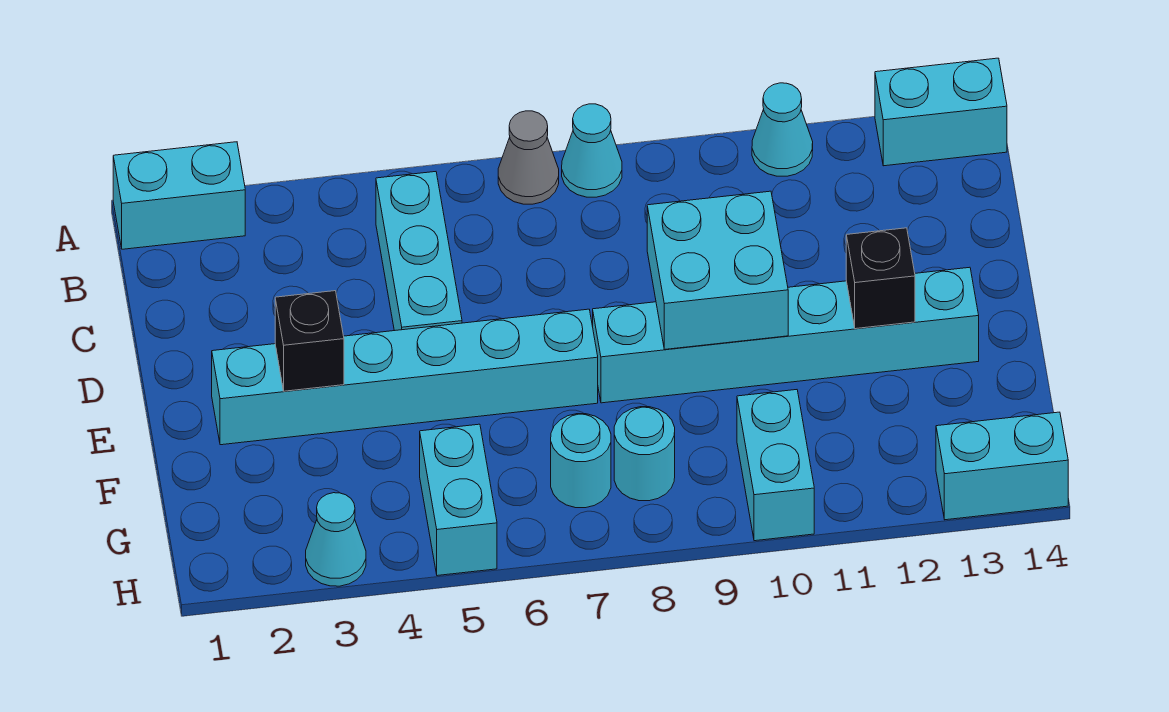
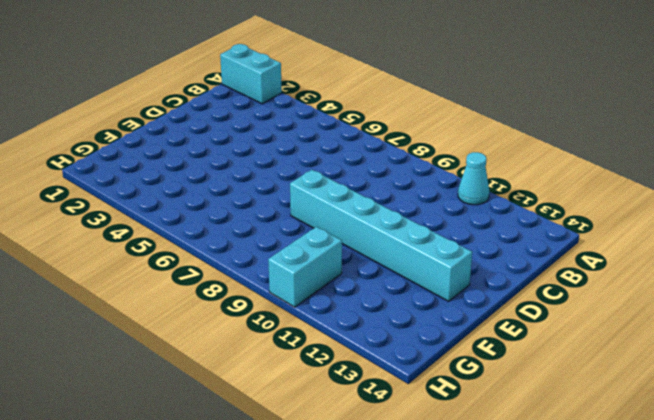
none -> grey 1x1 cone [498,111,559,204]
none -> cyan 1x1 cone [562,104,622,197]
none -> cyan 1x2 brick [875,58,1007,166]

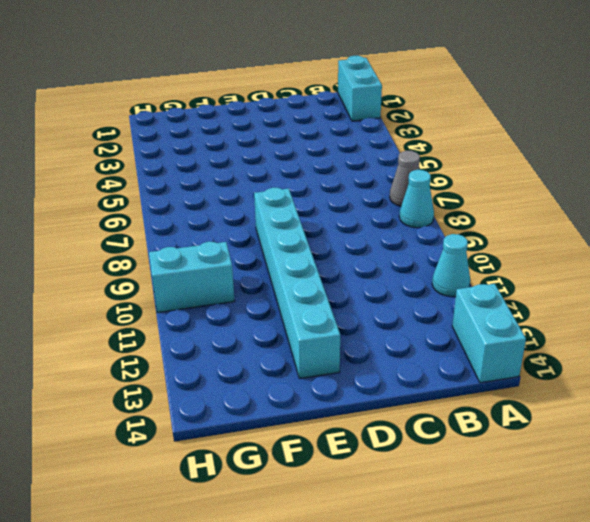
none -> cyan 1x3 brick [376,172,462,331]
none -> cyan 1x6 brick [212,309,598,445]
none -> cyan 1x2 brick [420,424,497,576]

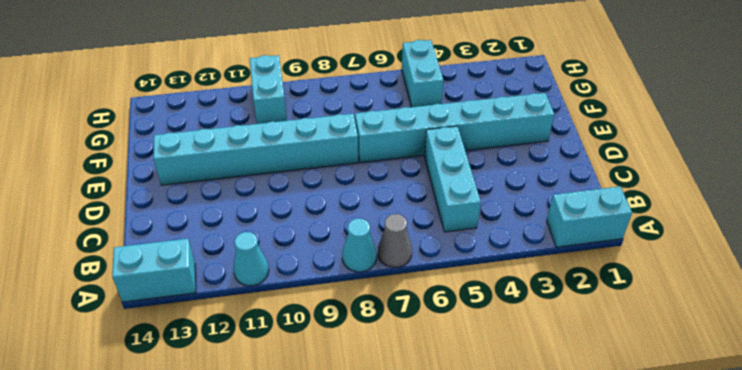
none -> cyan 1x1 round brick [551,414,611,508]
none -> cyan 1x1 round brick [614,407,675,501]
none -> cyan 1x1 cone [306,493,366,586]

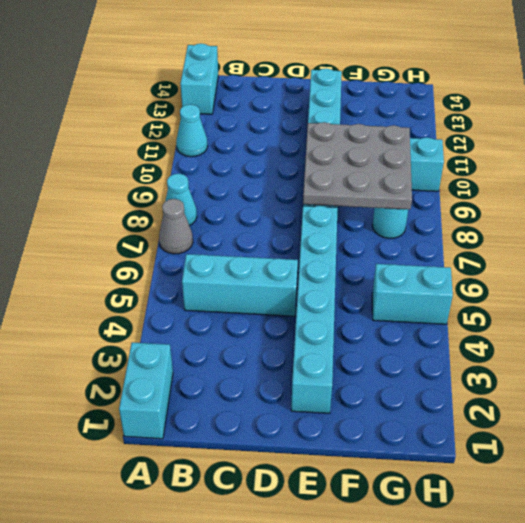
grey 3x3 plate [303,122,412,209] -> cyan 2x2 brick [647,191,788,349]
none -> cyan 1x1 round brick [551,414,611,508]
none -> cyan 1x1 cone [306,493,366,586]
none -> cyan 1x2 brick [936,412,1068,520]

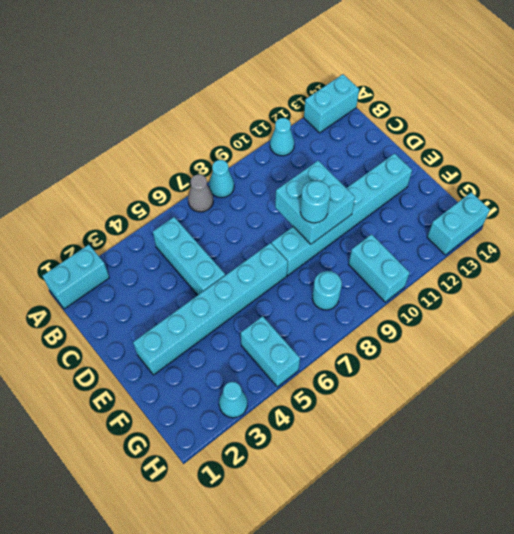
cyan 1x1 round brick [300,180,330,223] -> cyan 1x1 round brick moved to [551,414,611,508]
none -> black 1x1 brick [275,291,344,391]
none -> black 1x1 brick [846,228,915,329]

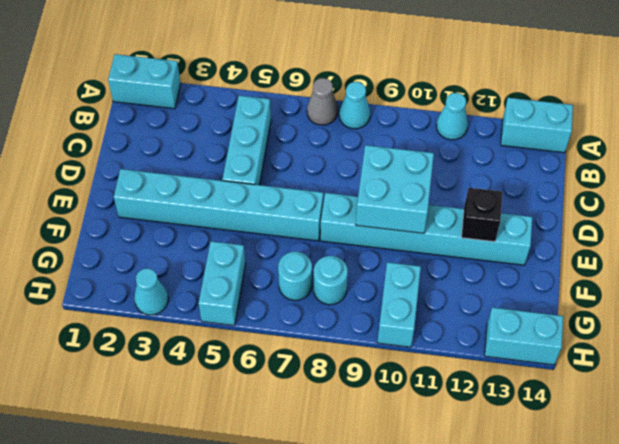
none -> black 1x1 brick [275,291,344,391]

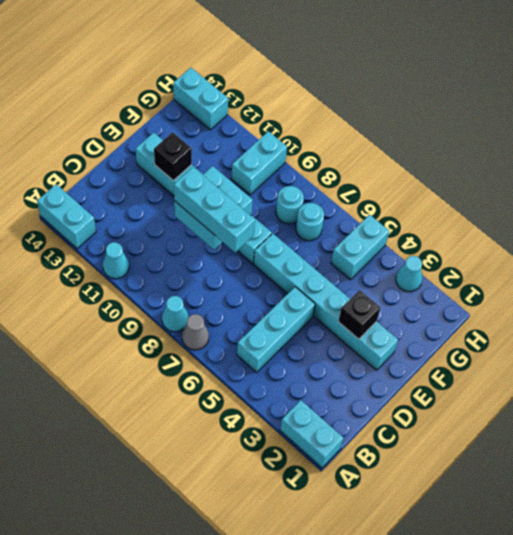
cyan 1x3 brick [174,167,255,252] -> none

